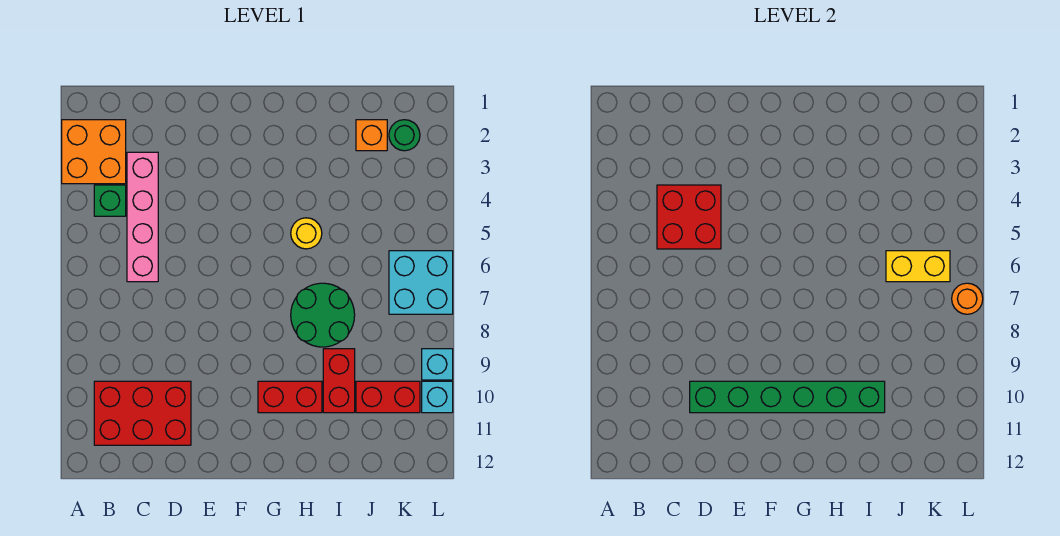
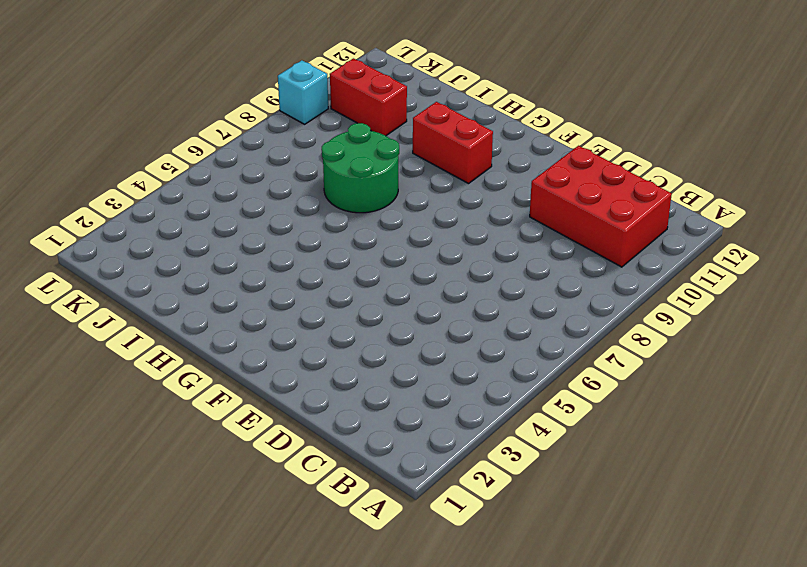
none -> orange 2x2 brick [62,120,126,184]
none -> green 1x1 brick [94,185,126,216]
none -> pink 1x4 brick [127,152,158,282]

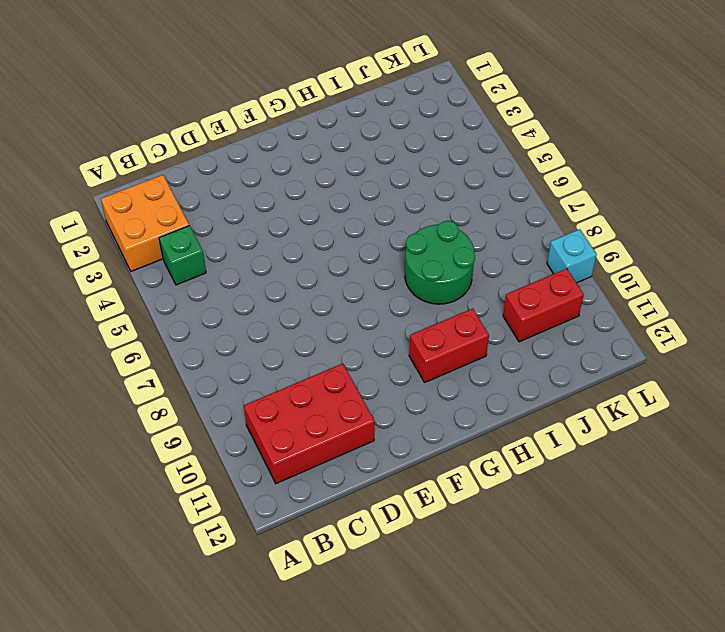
none -> pink 1x4 brick [127,152,158,282]
none -> yellow 1x1 round brick [291,218,322,249]
none -> red 1x2 brick [323,349,355,413]

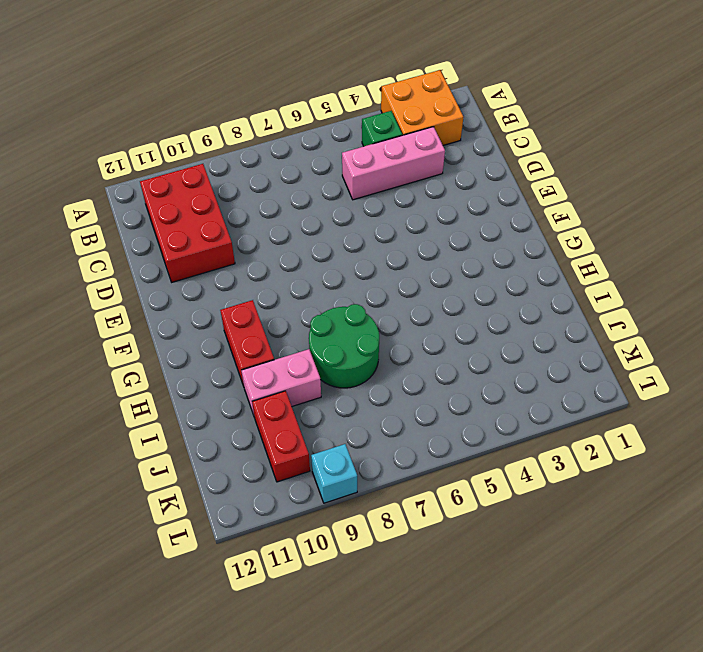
pink 1x3 brick [342,127,445,200] -> pink 1x4 brick [127,152,158,282]
pink 1x2 brick [241,349,321,417] -> red 1x2 brick [323,349,355,413]
none -> yellow 1x1 round brick [291,218,322,249]
none -> orange 1x1 brick [356,120,387,151]
none -> green 1x1 round brick [389,120,420,151]

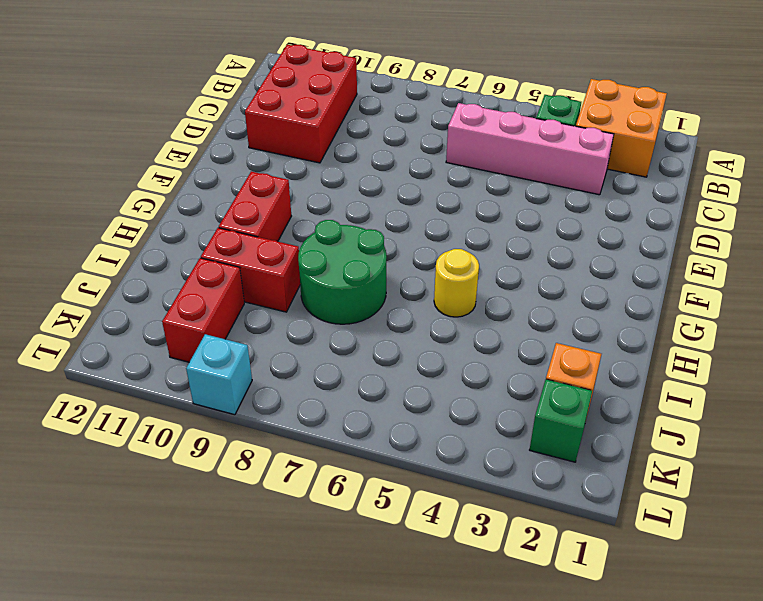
green 1x1 brick [530,379,592,462] -> green 1x1 round brick [389,120,420,151]
none -> cyan 2x2 brick [389,251,453,314]
none -> cyan 1x1 brick [422,381,453,413]
none -> red 2x2 brick [657,185,721,249]

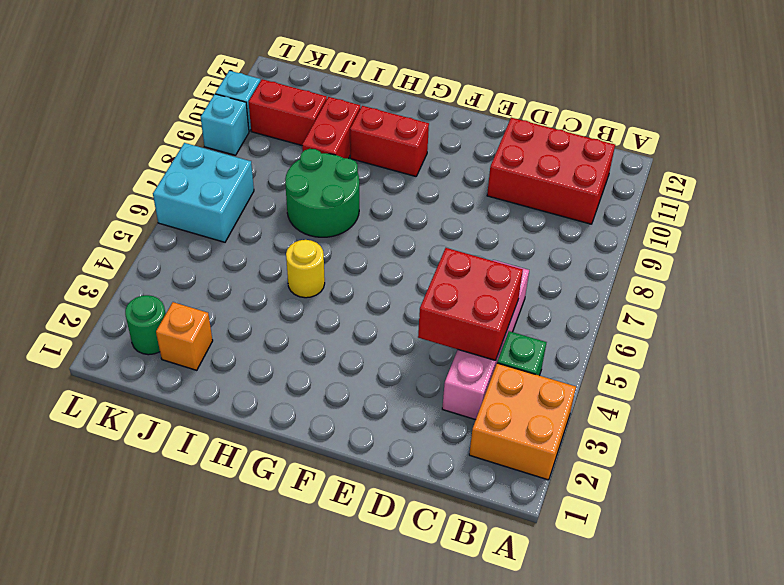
none -> green 1x6 brick [690,381,885,413]
none -> yellow 1x2 brick [886,251,950,282]
none -> orange 1x1 round brick [952,283,983,314]

